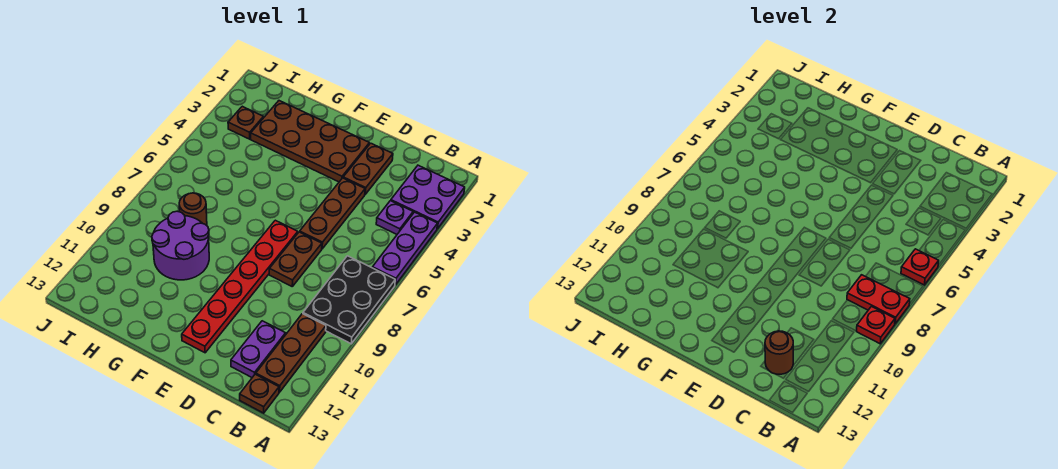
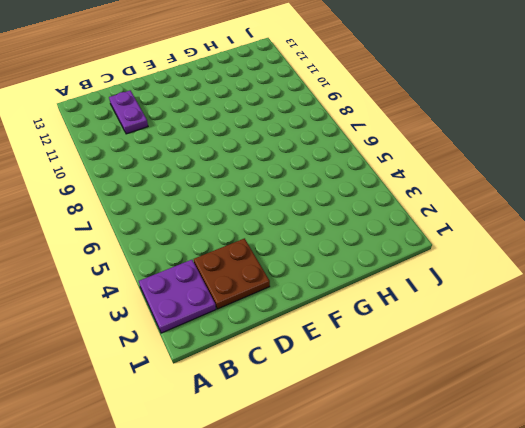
brown 2x2 plate [194,238,270,309] -> brown 1x2 plate [343,143,393,194]
none -> purple 1x3 plate [372,212,438,285]
none -> black 2x3 plate [303,256,395,344]
none -> purple 1x1 plate [376,201,413,234]

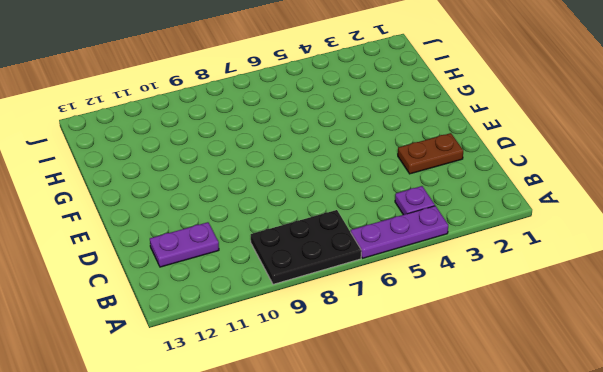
none -> purple 2x2 plate [391,165,465,229]
none -> brown 1x3 plate [256,314,326,392]
none -> brown 1x1 plate [240,374,279,413]

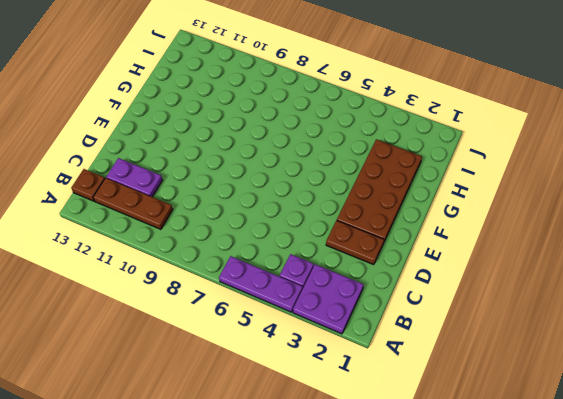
none -> black 2x3 plate [303,256,395,344]
none -> brown 1x3 plate [300,178,365,249]
none -> brown 1x2 plate [269,232,322,286]

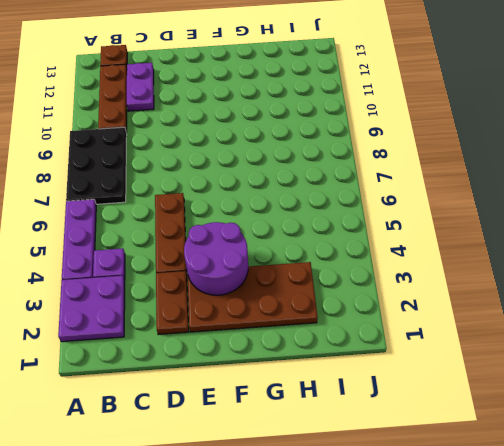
purple 2x2 round brick [184,222,248,295] -> purple 2x2 round brick moved to [152,211,209,280]
none -> brown 1x2 plate [269,232,322,286]
none -> red 1x6 plate [182,220,298,353]
none -> brown 1x1 round brick [179,193,207,225]

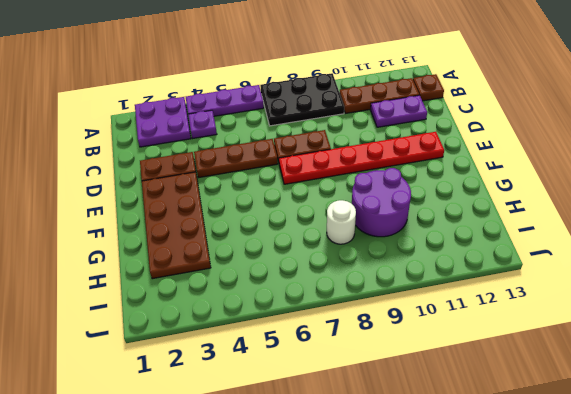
white 1x1 round brick [327,200,356,244] -> brown 1x1 round brick [179,193,207,225]
none -> brown 1x1 plate [228,106,263,139]
none -> red 1x1 plate [901,249,939,285]
none -> red 1x2 plate [847,275,910,324]

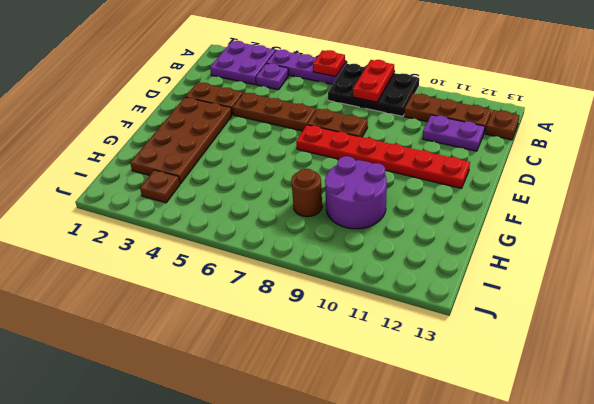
none -> red 1x1 plate [857,307,895,344]
none -> brown 1x1 round brick [765,331,793,374]

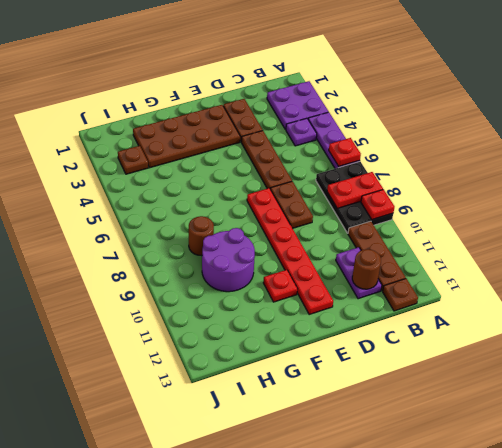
red 1x1 plate [263,270,297,302] -> none

